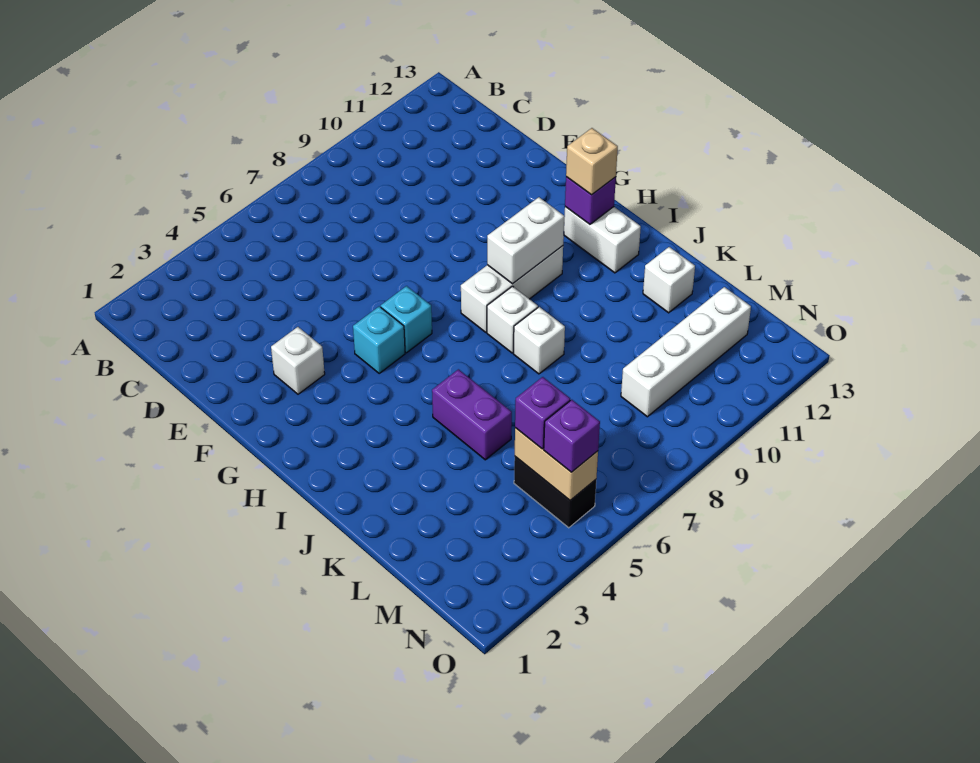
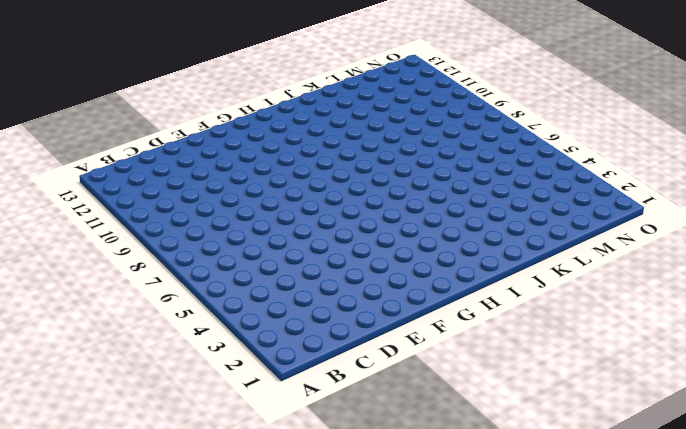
none -> white 1x1 brick [271,327,325,394]
none -> cyan 1x1 brick [353,306,405,373]
none -> cyan 1x1 brick [381,286,432,353]

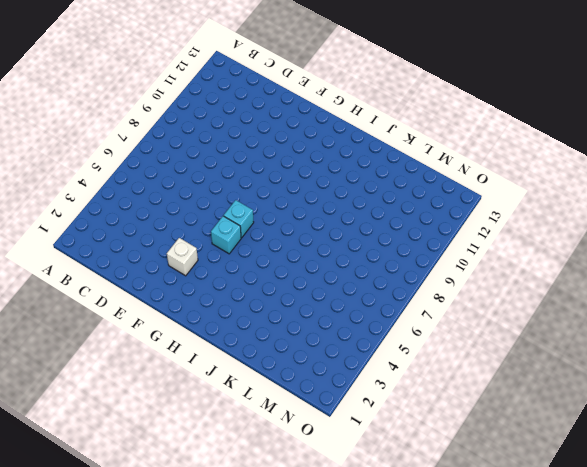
none -> white 1x3 brick [461,246,563,332]
none -> white 1x2 brick [564,207,641,273]
none -> white 1x1 brick [487,286,538,353]

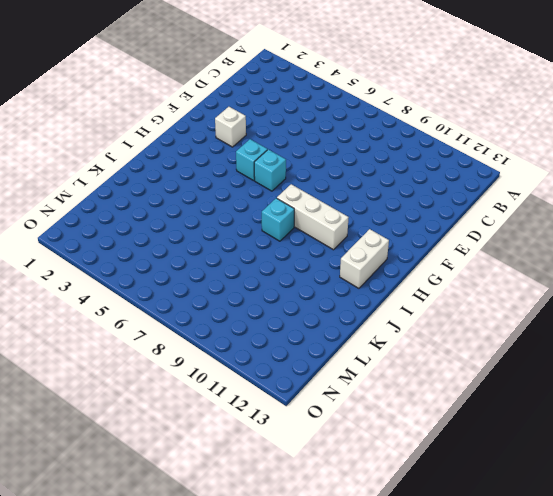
cyan 1x1 brick [262,198,294,241] -> white 1x1 brick [487,286,538,353]
none -> purple 1x2 brick [432,369,512,460]
none -> white 1x1 brick [514,307,565,374]
none -> white 1x1 brick [643,247,695,313]

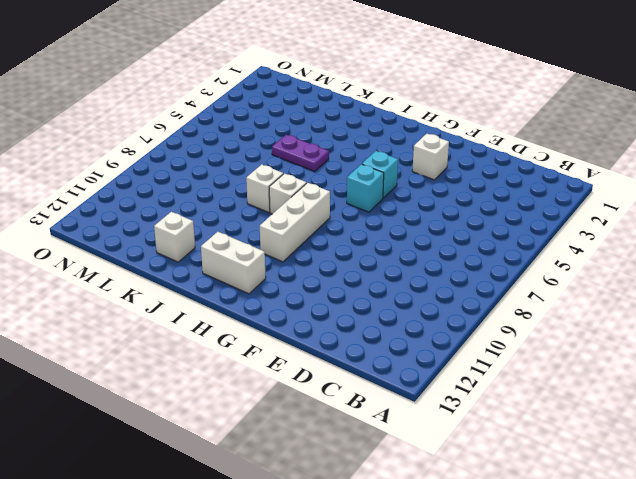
purple 1x2 plate [272,135,329,171] -> purple 1x2 brick [432,369,512,460]
none -> black 1x2 brick [514,457,596,528]
none -> white 1x4 brick [621,287,751,417]
none -> white 1x2 brick [487,197,564,284]

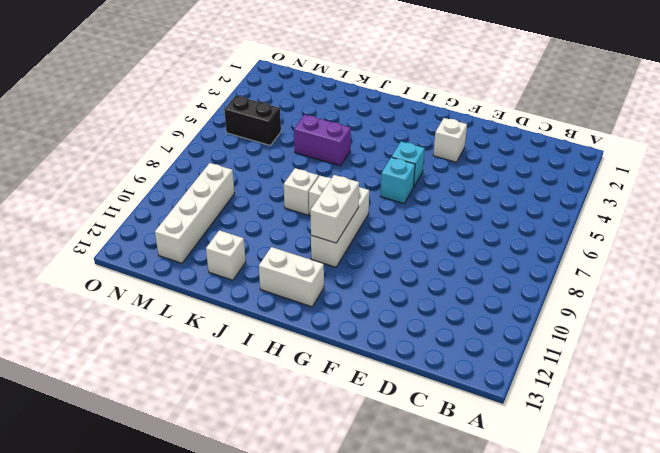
none -> purple 1x1 brick [565,177,616,224]
none -> tan 1x2 brick [515,428,598,500]
none -> tan 1x1 brick [566,128,618,195]

